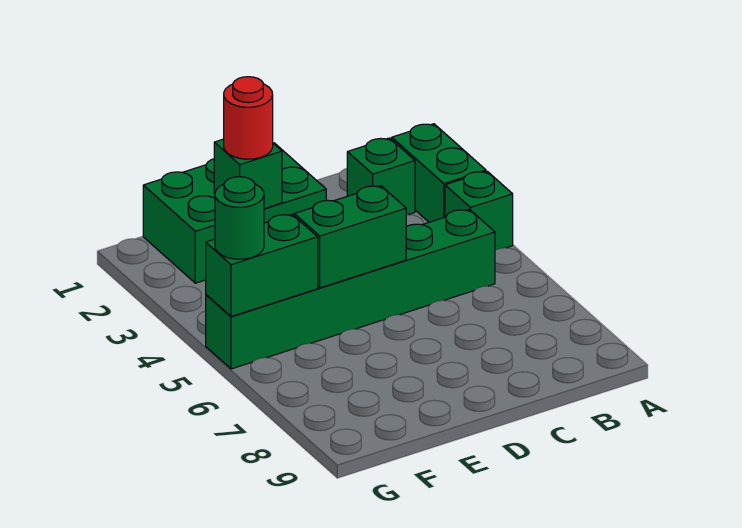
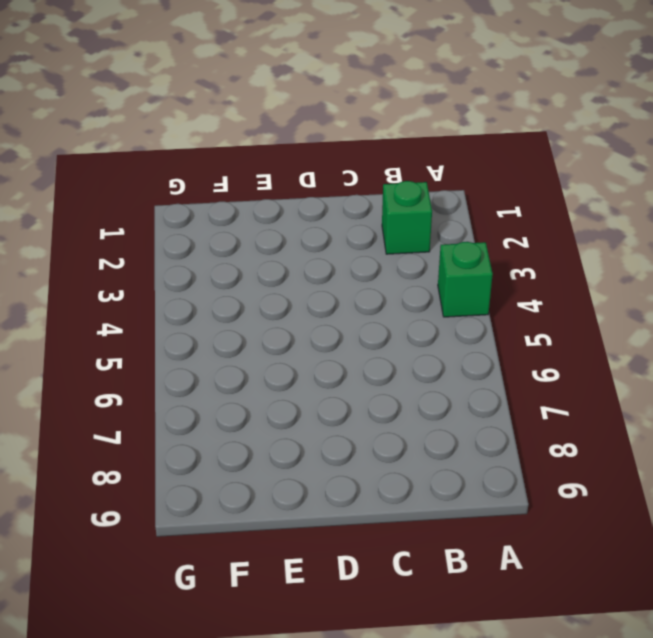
none -> green 1x2 brick [392,124,486,222]
none -> green 1x6 brick [206,209,495,369]

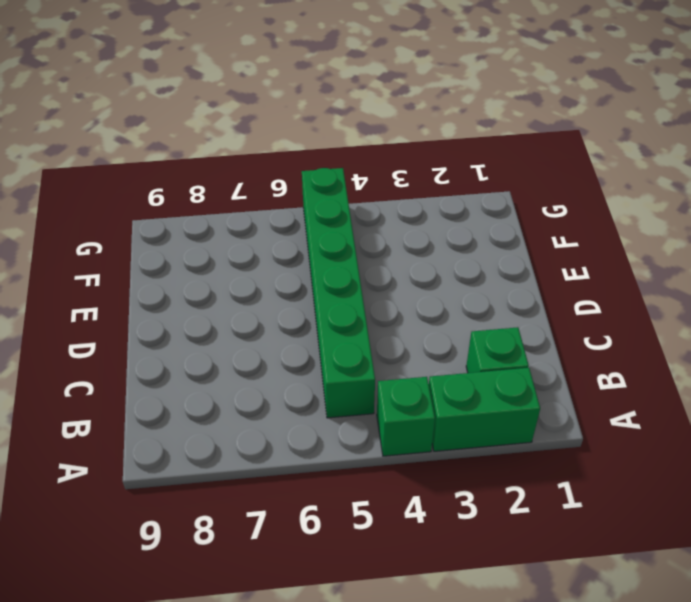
none -> green 2x3 brick [143,143,326,283]
none -> green 1x2 brick [294,186,406,288]

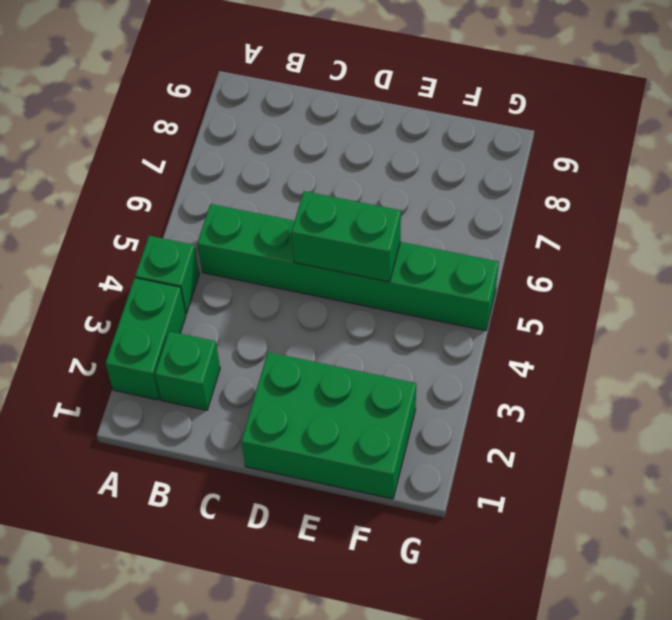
none -> green 1x1 brick [214,139,282,209]
none -> green 1x2 brick [206,214,318,317]

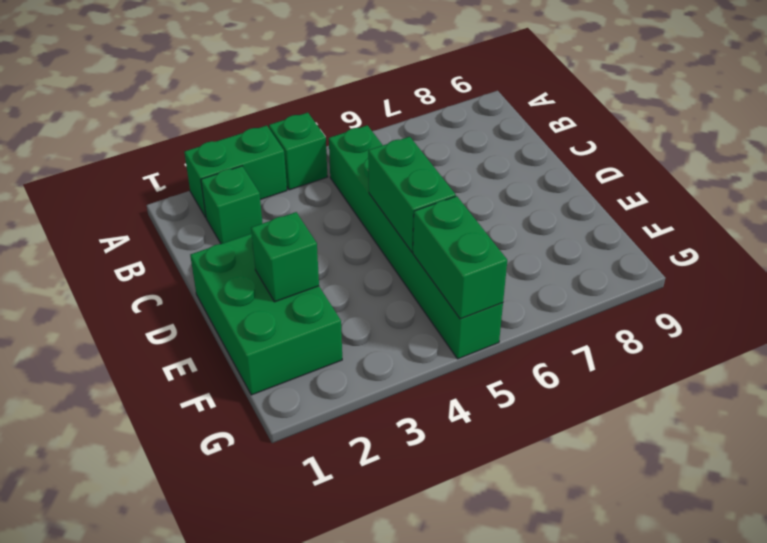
none -> red 1x1 round brick [224,77,273,159]
none -> green 1x1 round brick [215,177,264,259]

